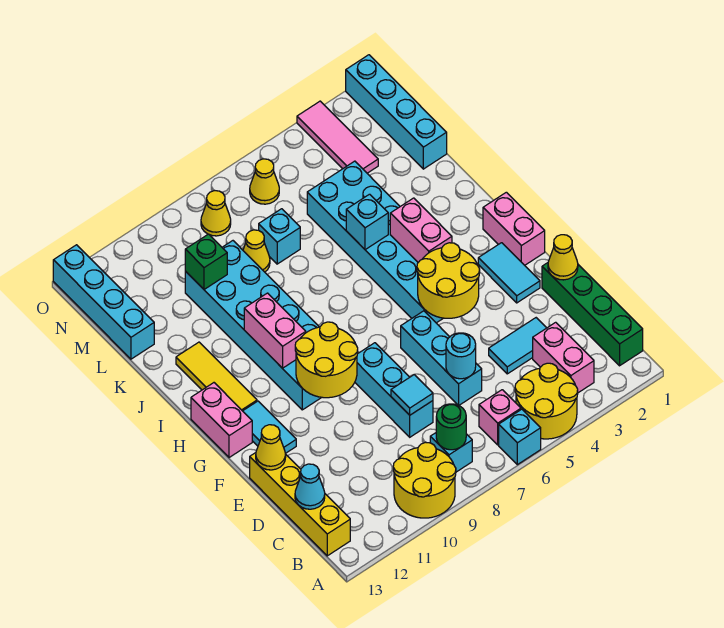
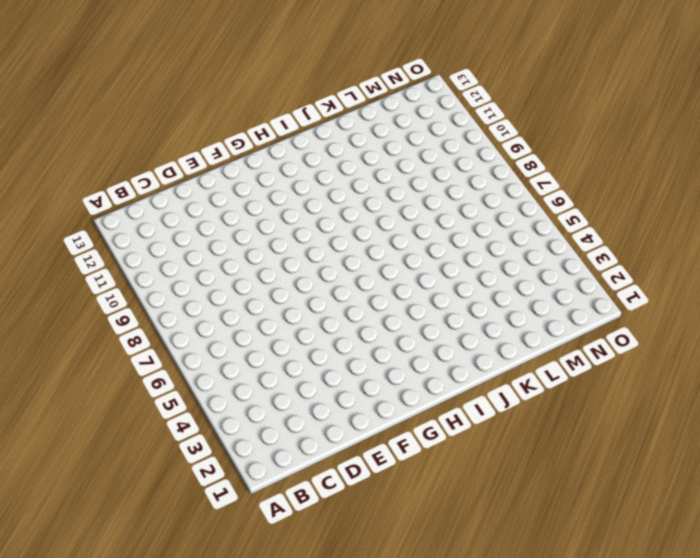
none -> yellow 2x2 round brick [515,363,578,439]
none -> cyan 1x1 brick [499,409,541,465]
none -> yellow 2x2 round brick [393,442,456,518]
none -> green 1x4 brick [542,263,643,366]

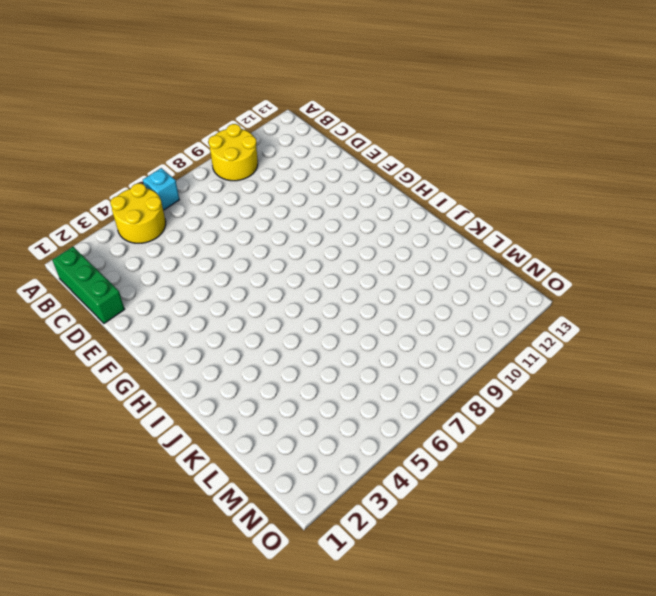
green 1x3 brick [52,247,125,324] -> green 1x4 brick [542,263,643,366]
none -> pink 1x2 brick [533,322,594,393]
none -> pink 1x1 brick [479,390,521,445]
none -> cyan 1x1 brick [430,433,472,472]
none -> yellow 1x4 brick [250,453,350,556]

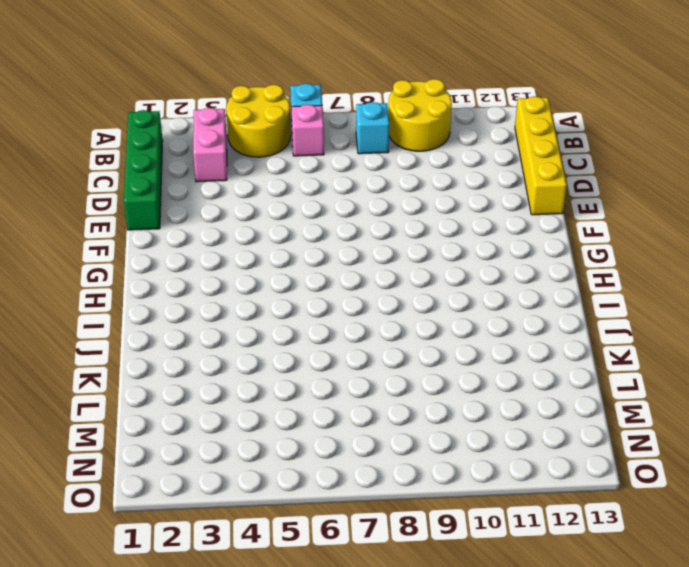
none -> cyan 1x2 tile [489,318,546,374]
none -> cyan 1x3 brick [401,311,482,405]
none -> cyan 1x3 brick [355,343,433,437]
none -> cyan 1x2 tile [478,243,540,303]

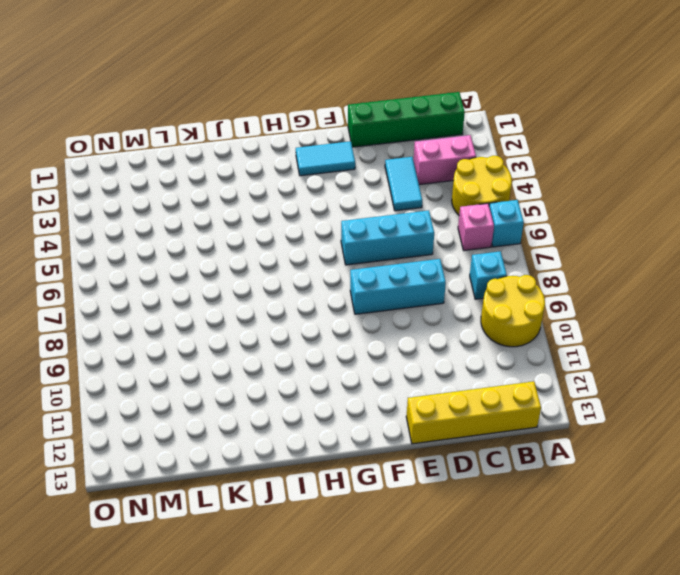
none -> cyan 1x2 tile [243,401,296,453]
none -> pink 1x2 brick [483,192,545,265]
none -> cyan 2x6 brick [307,161,443,323]
none -> cyan 2x6 brick [185,241,322,410]

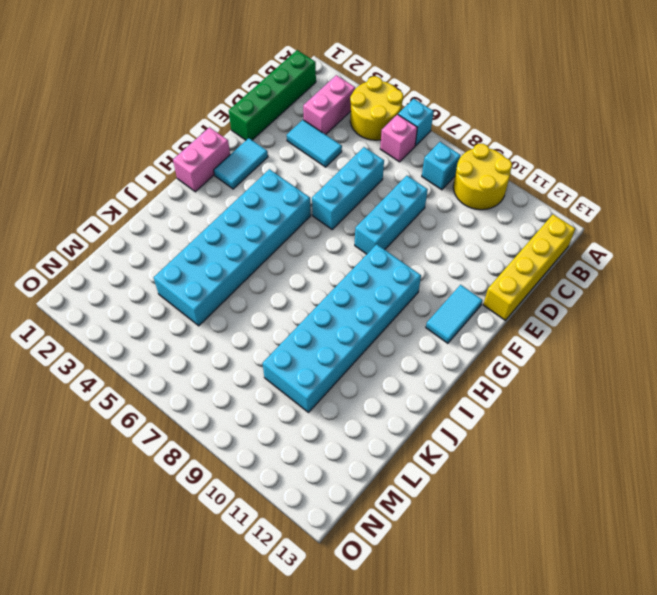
none -> pink 1x2 brick [191,383,252,458]
none -> yellow 1x3 tile [176,342,257,411]
none -> cyan 1x4 brick [346,55,447,169]
none -> cyan 1x1 brick [259,209,300,264]

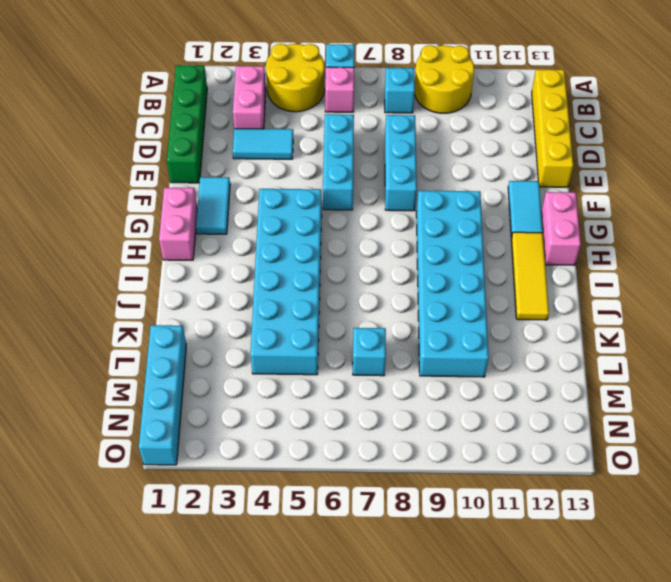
none -> yellow 1x1 cone [243,230,270,272]
none -> cyan 1x4 brick [53,245,154,359]
none -> pink 1x3 tile [297,101,378,173]
none -> yellow 1x1 cone [250,159,279,204]

